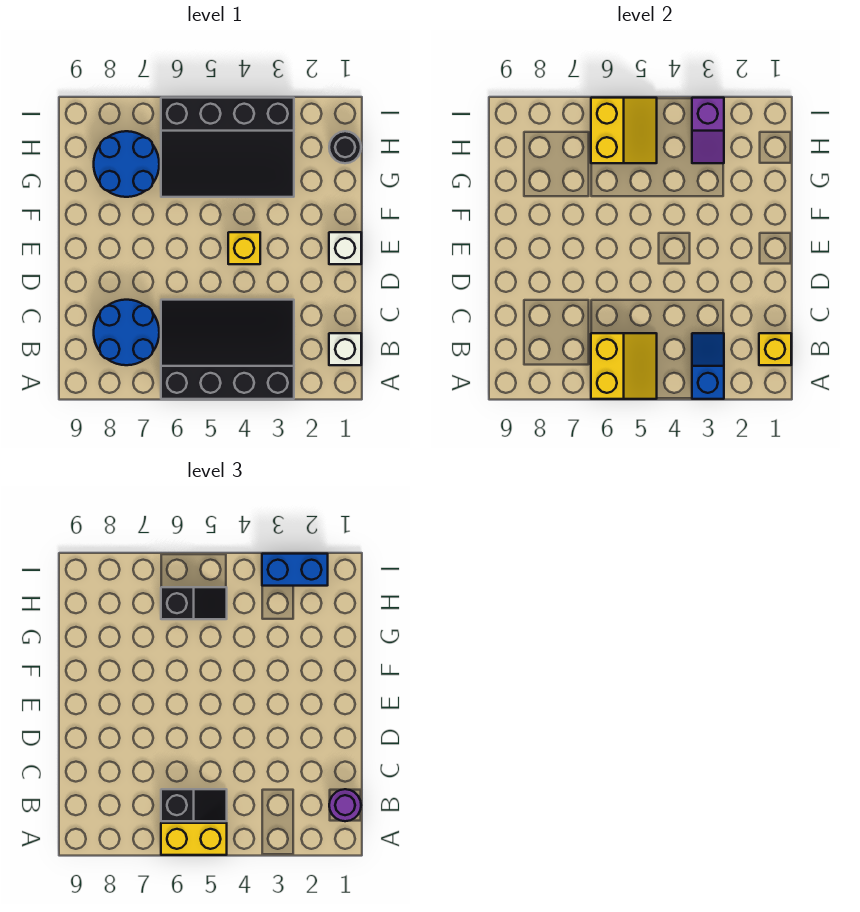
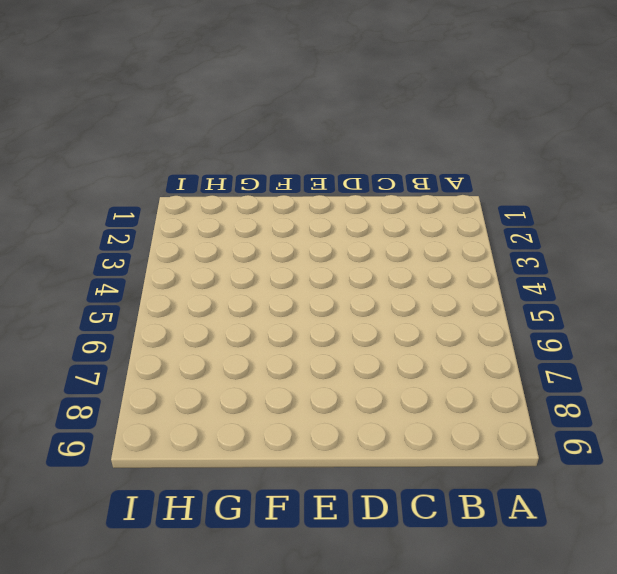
none -> black 3x4 slope [161,300,294,399]
none -> white 1x1 brick [329,333,361,365]
none -> blue 2x2 round brick [94,300,159,365]

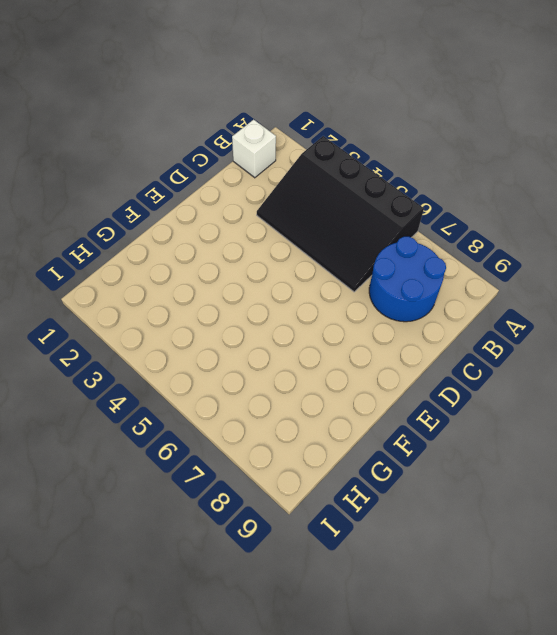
none -> white 1x1 brick [329,232,361,264]
none -> yellow 1x1 brick [228,232,260,264]
none -> black 3x4 slope [161,98,294,197]

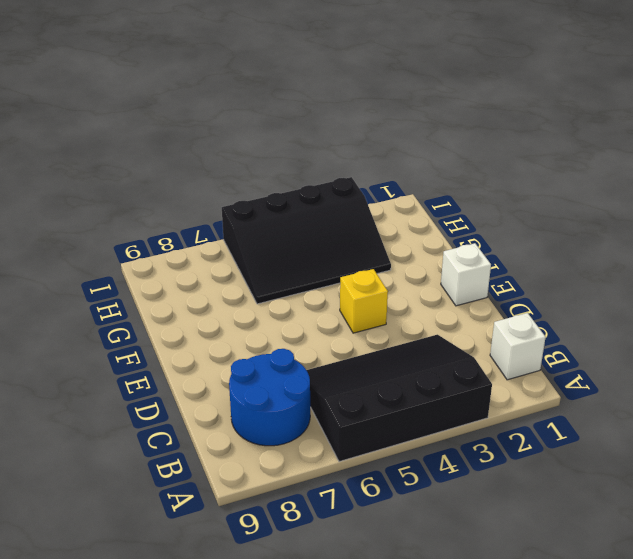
none -> blue 2x2 round brick [94,131,159,197]
none -> black 1x1 round brick [329,131,361,163]
none -> blue 1x2 slope [692,333,724,399]

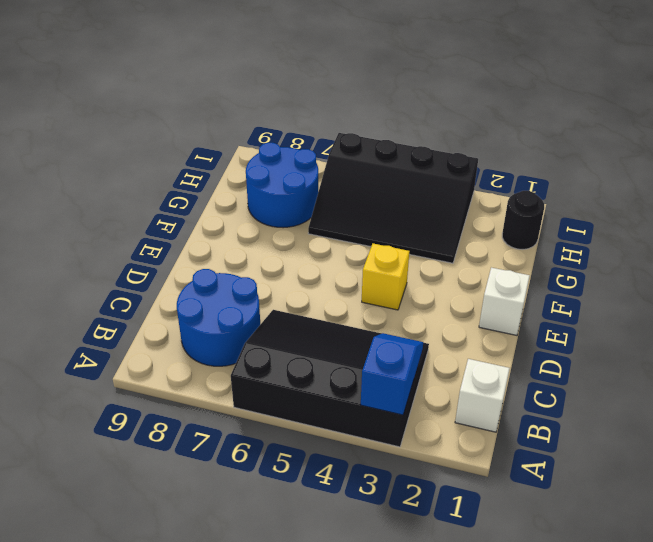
none -> yellow 2x2 slope [591,333,657,399]
none -> yellow 1x1 brick [759,333,791,365]
none -> purple 1x2 slope [692,98,724,163]

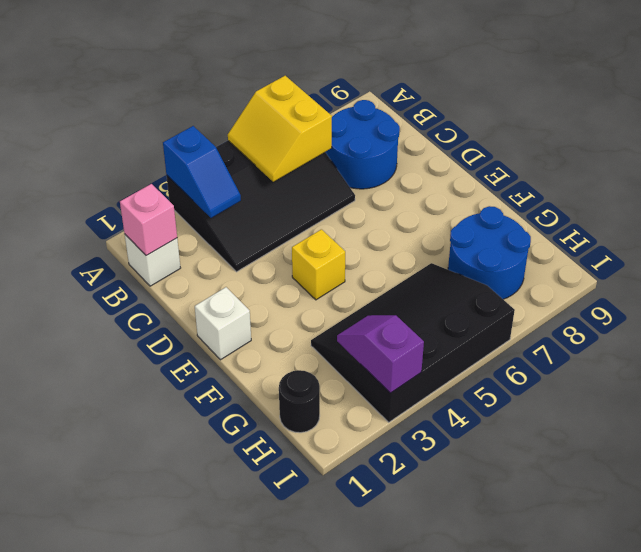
pink 1x1 brick [120,184,177,256] -> yellow 1x1 brick [759,333,791,365]
none -> yellow 2x2 slope [591,98,657,163]
none -> yellow 1x2 brick [161,823,227,855]
none -> purple 1x1 round brick [329,789,361,821]

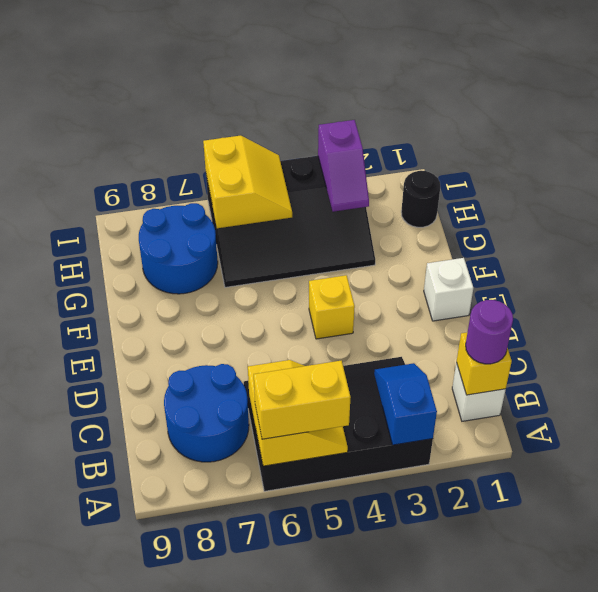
none -> black 1x2 slope [161,789,227,821]
none -> black 1x2 slope [161,587,227,619]
none -> blue 1x2 brick [262,554,328,586]

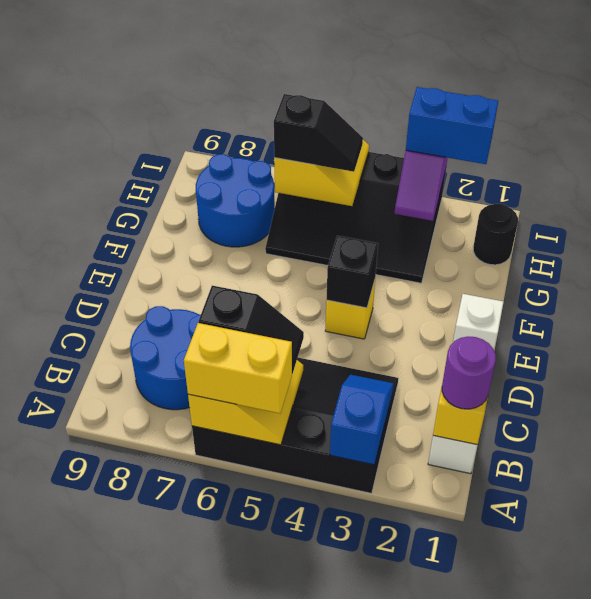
black 1x1 brick [326,236,378,308] -> none

